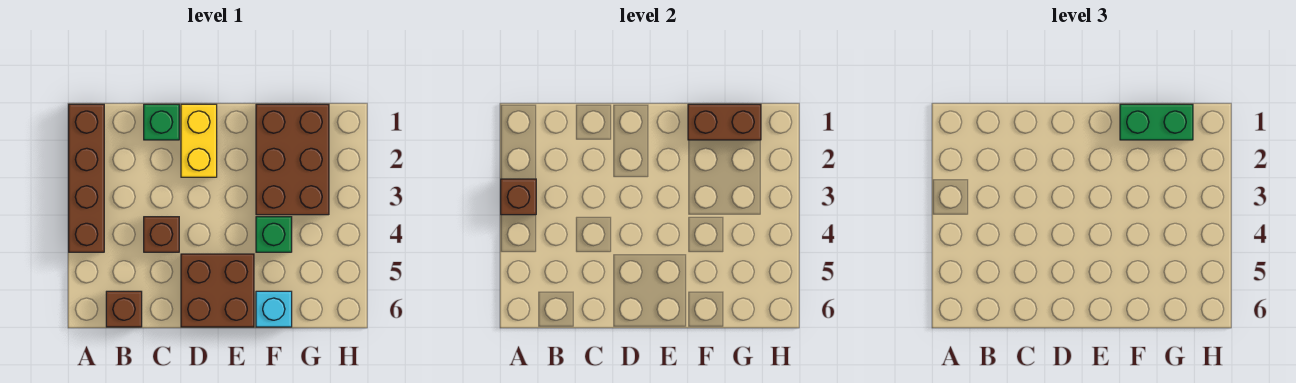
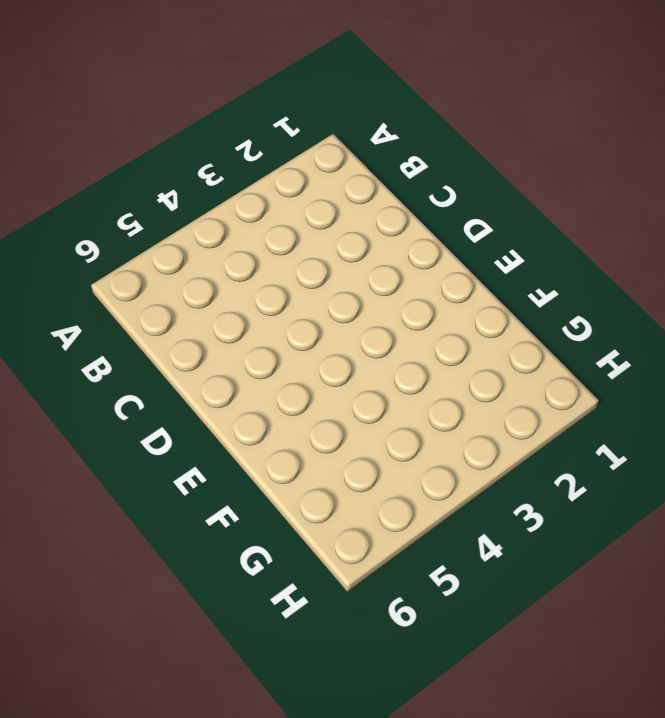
none -> brown 1x4 brick [69,104,104,252]
none -> brown 1x1 brick [106,291,142,327]
none -> green 1x1 brick [144,104,179,140]

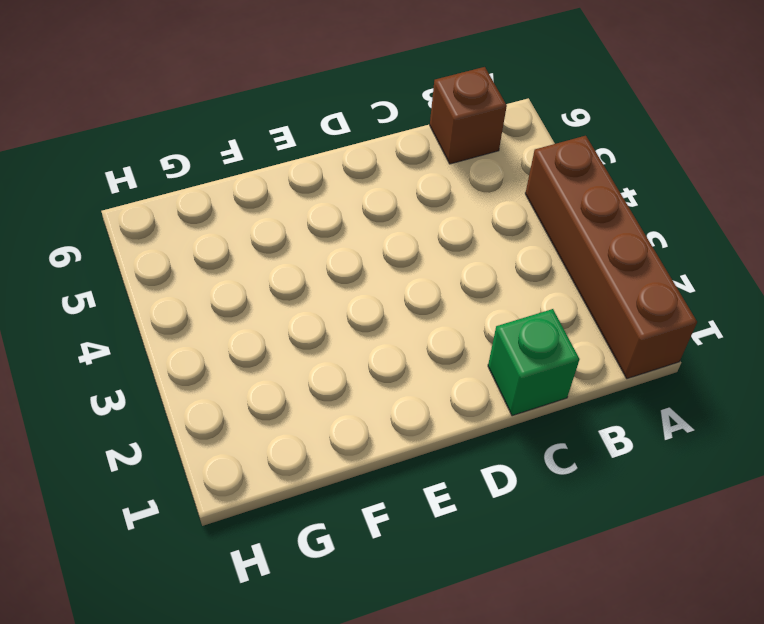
none -> brown 1x1 brick [144,217,179,252]
none -> yellow 1x2 brick [181,104,217,177]
none -> brown 2x2 brick [181,254,254,327]

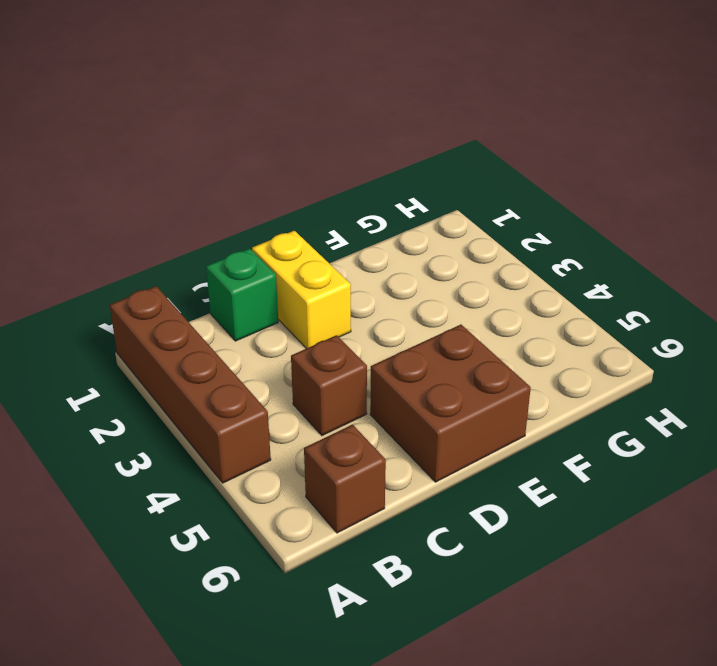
none -> brown 2x3 brick [256,104,329,215]
none -> green 1x1 brick [256,217,292,252]
none -> cyan 1x1 brick [256,291,292,327]

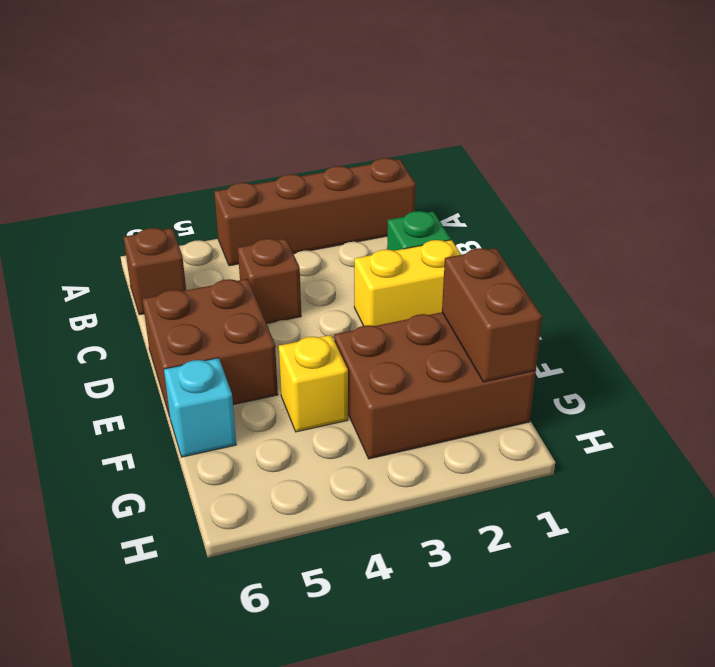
yellow 1x1 brick [279,335,348,432] -> green 1x1 brick [256,217,292,252]
none -> brown 1x1 brick [501,179,536,215]
none -> green 1x2 brick [1120,104,1193,140]

